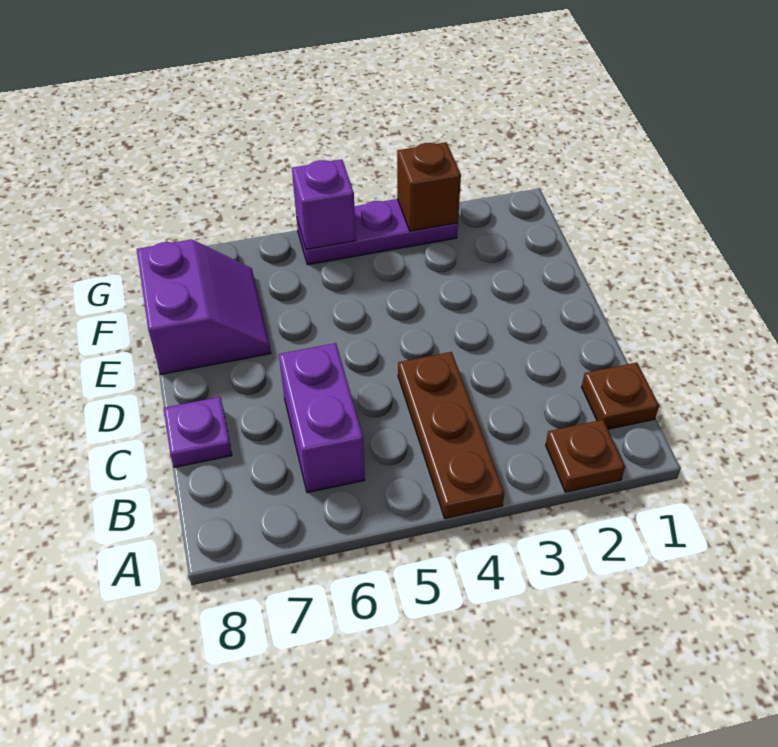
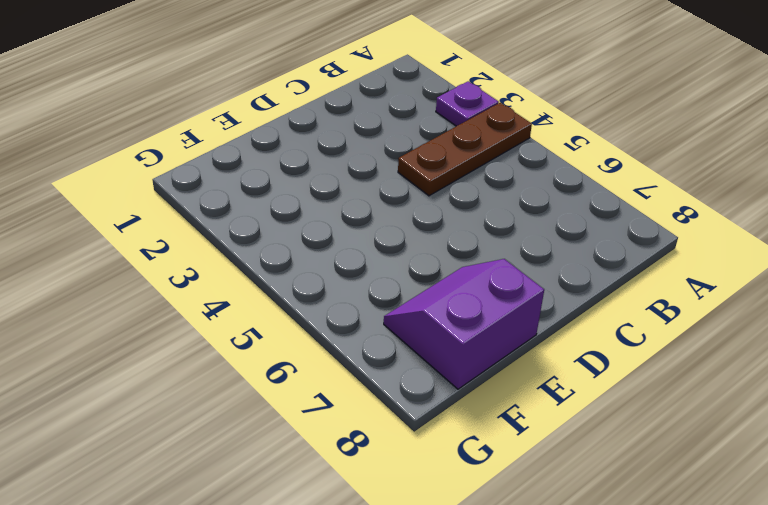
purple 1x1 plate [436,81,499,126] -> purple 1x1 plate moved to [164,397,232,467]
none -> brown 1x1 plate [546,420,625,492]
none -> brown 1x1 plate [582,363,659,429]

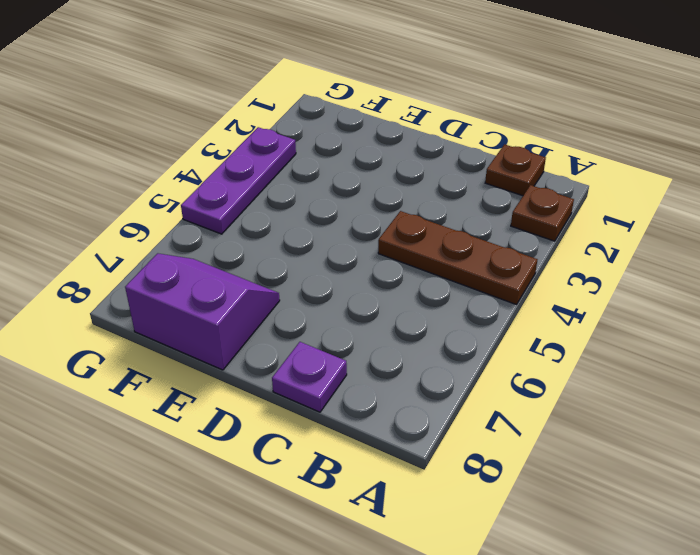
none -> purple 1x2 brick [279,343,365,493]
none -> brown 1x1 brick [397,142,461,231]

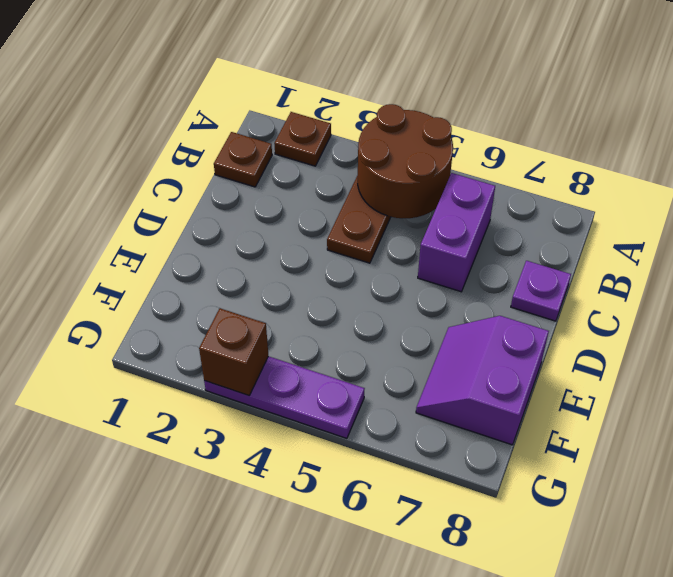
brown 2x2 round brick [358,104,453,218] -> none
none -> purple 1x1 brick [292,159,356,250]

